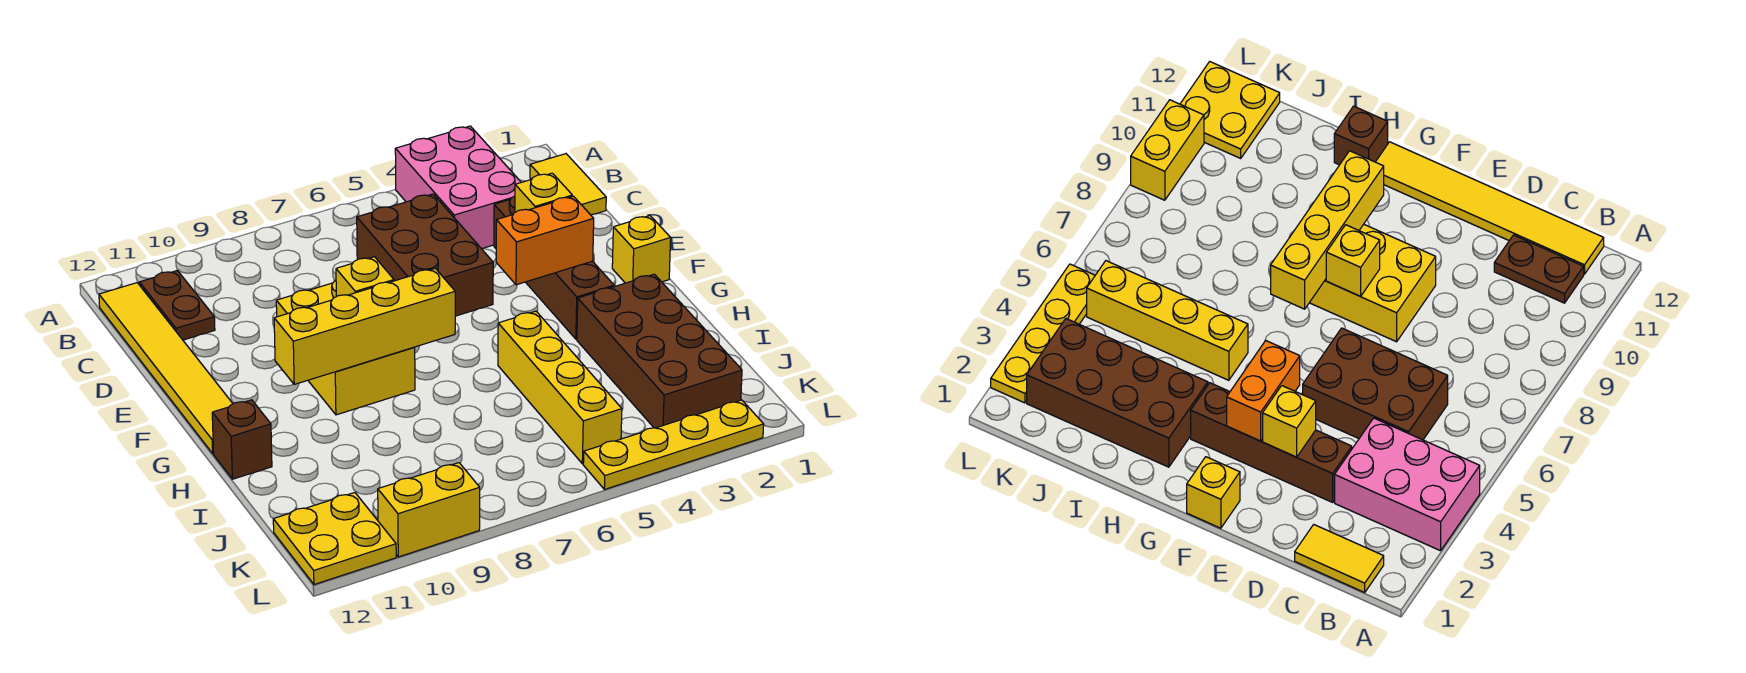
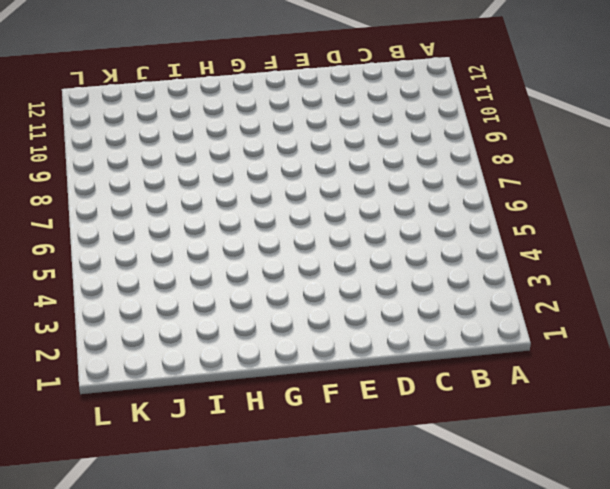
none -> pink 2x3 brick [395,126,521,249]
none -> yellow 1x2 tile [530,154,606,215]
none -> brown 1x2 plate [139,271,215,340]

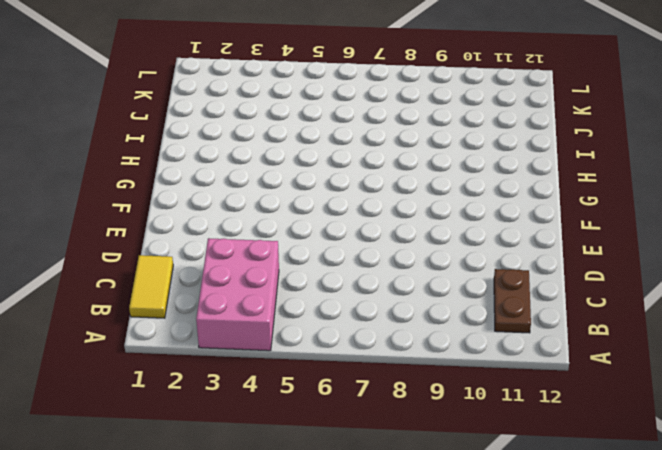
none -> yellow 1x6 tile [99,283,233,454]
none -> brown 2x3 brick [357,194,493,316]
none -> brown 1x4 brick [494,196,614,339]

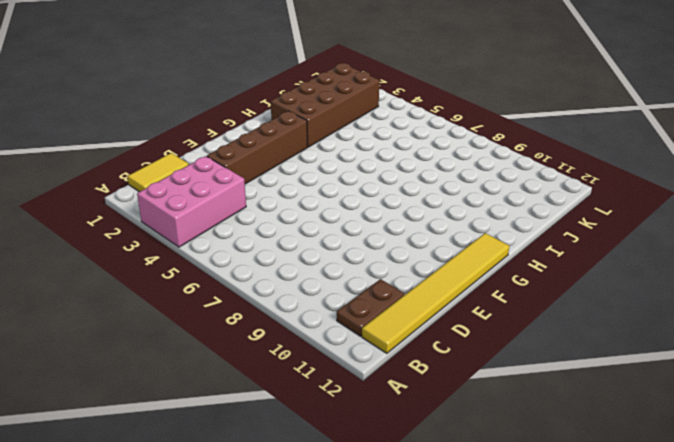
none -> brown 2x3 brick [357,194,493,316]
none -> yellow 2x3 brick [276,281,415,415]
none -> yellow 1x1 brick [612,216,671,283]

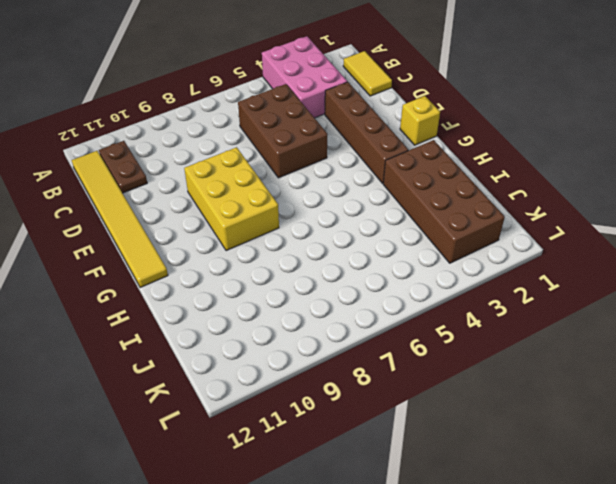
none -> yellow 1x4 brick [498,311,622,464]
none -> brown 1x1 brick [212,400,272,479]
none -> yellow 2x2 plate [273,493,396,585]

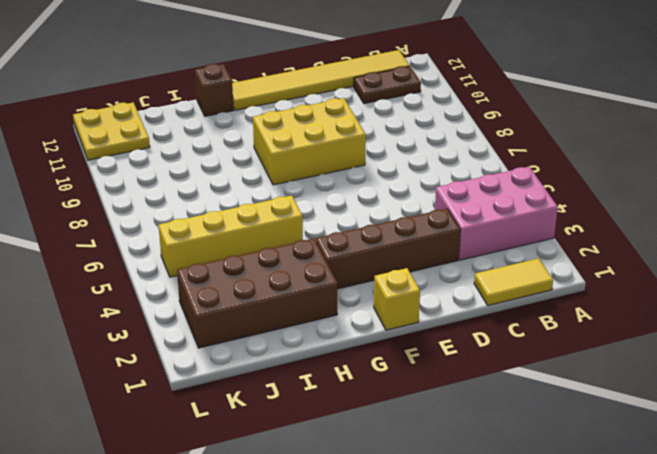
none -> brown 2x3 brick [357,194,493,316]
none -> yellow 1x4 plate [583,400,764,490]
none -> yellow 1x2 brick [378,463,480,557]

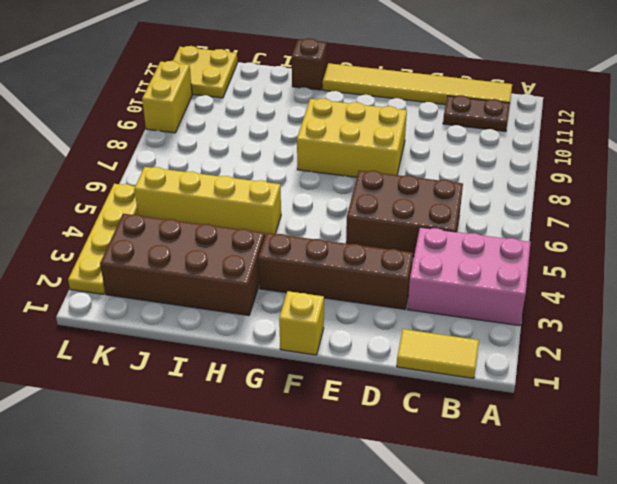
none -> yellow 1x1 brick [515,173,572,212]
none -> orange 1x2 brick [496,196,594,285]
none -> yellow 1x1 brick [336,257,394,297]

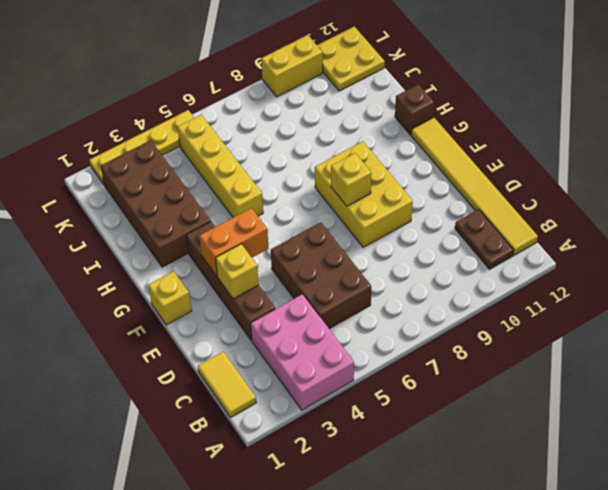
none -> yellow 1x4 brick [274,268,455,384]

